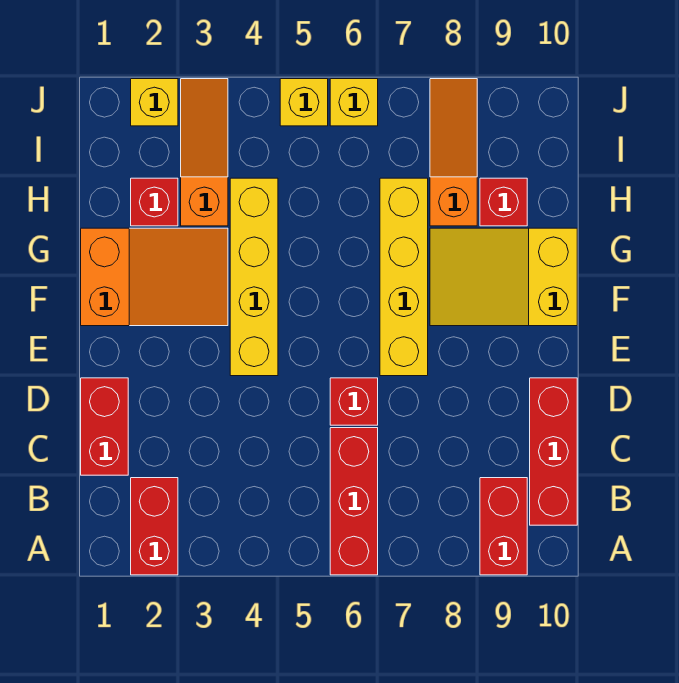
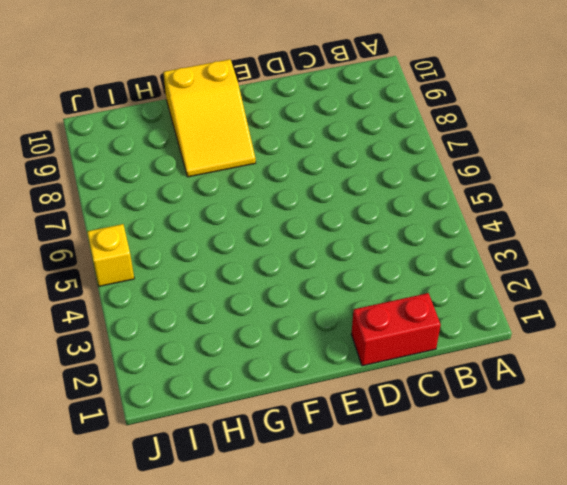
none -> red 1x2 brick [131,478,178,575]
none -> red 1x3 brick [330,428,378,575]
none -> red 1x2 brick [480,478,527,575]

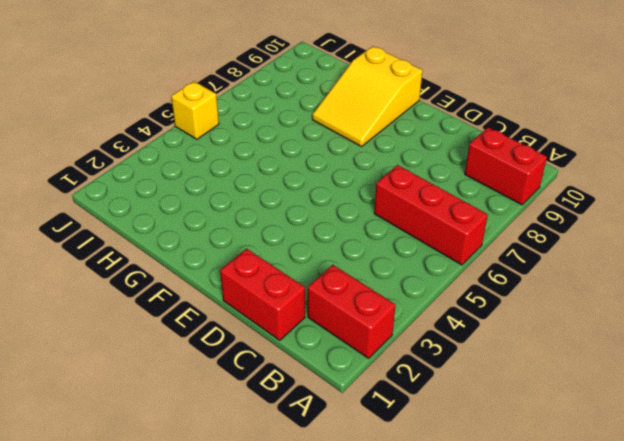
none -> red 1x3 brick [530,378,577,525]
none -> red 1x1 brick [330,378,378,425]
none -> yellow 1x4 brick [230,178,278,376]

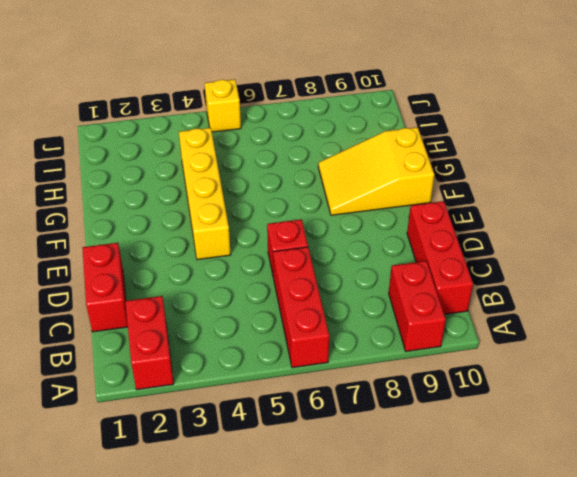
none -> yellow 1x4 brick [380,178,428,376]
none -> orange 2x3 slope [81,228,228,326]
none -> red 1x1 brick [131,178,178,226]

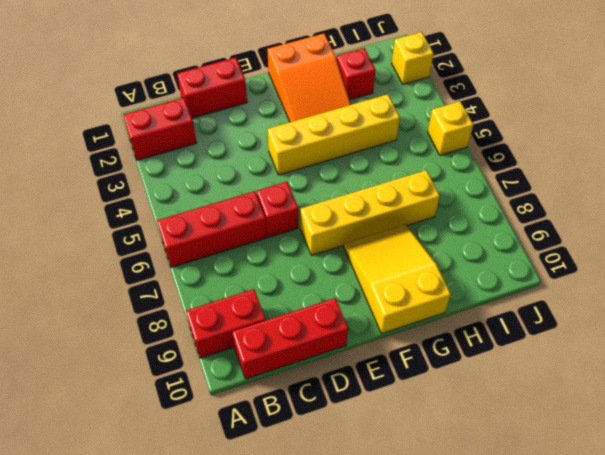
none -> orange 1x3 slope [181,79,228,226]
none -> orange 1x3 slope [430,79,477,226]
none -> red 1x1 brick [480,178,527,226]

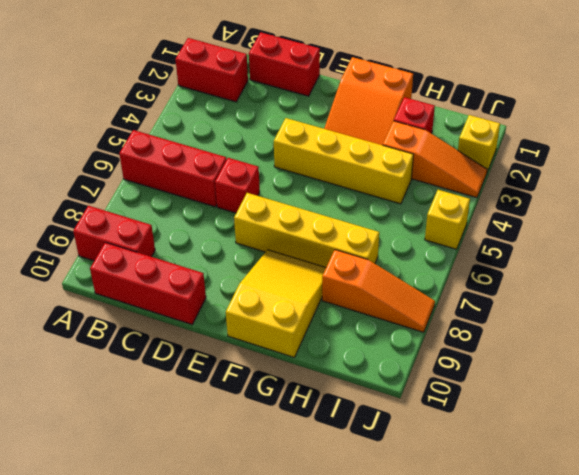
none -> red 1x1 brick [480,178,527,226]
none -> yellow 1x1 brick [330,79,378,126]

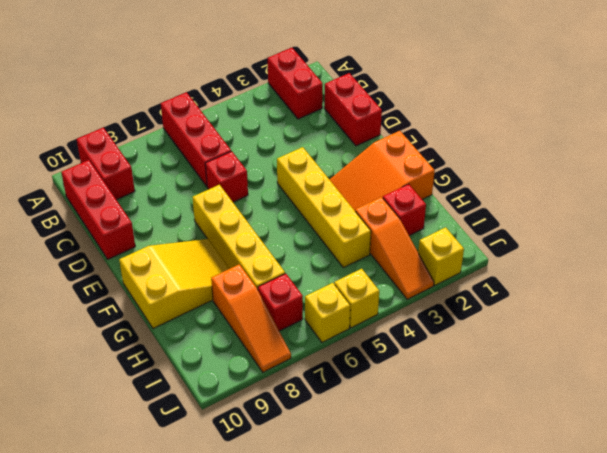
red 1x1 brick [258,274,303,331] -> red 1x1 brick moved to [480,178,527,226]

